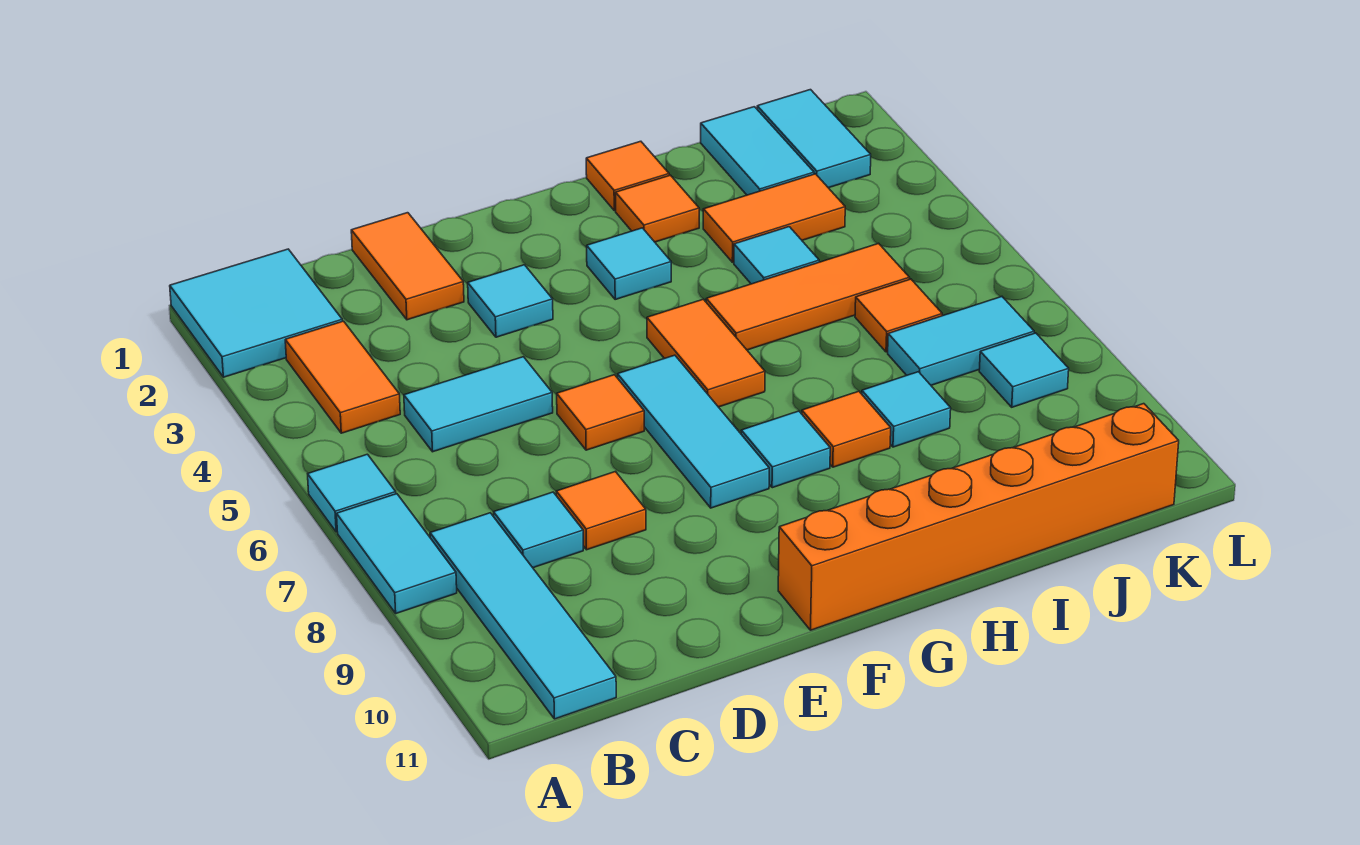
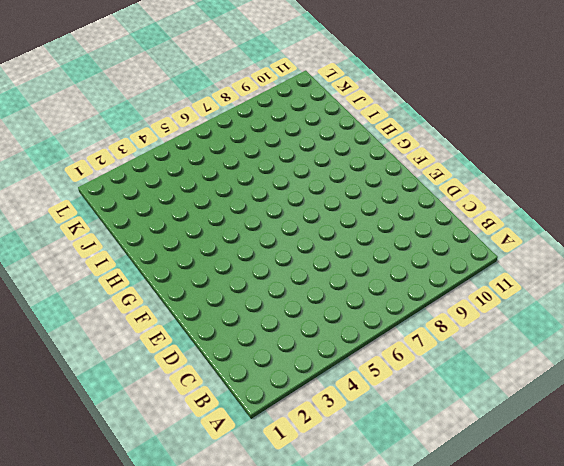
none -> cyan 2x2 tile [170,249,342,377]
none -> cyan 1x1 tile [308,454,396,532]
none -> cyan 1x2 tile [337,494,457,613]

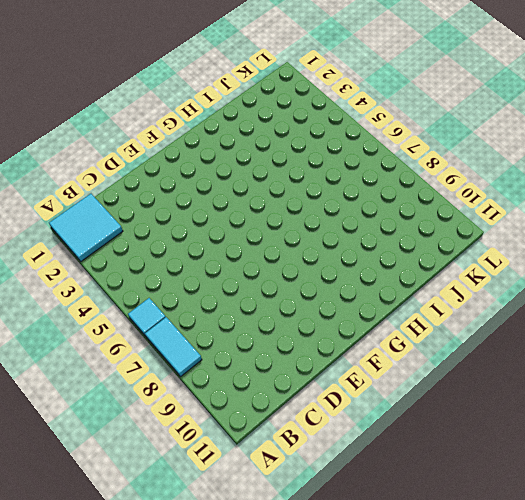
none -> orange 1x2 tile [285,321,400,433]
none -> cyan 1x4 tile [430,513,616,719]
none -> cyan 1x2 tile [404,357,553,452]

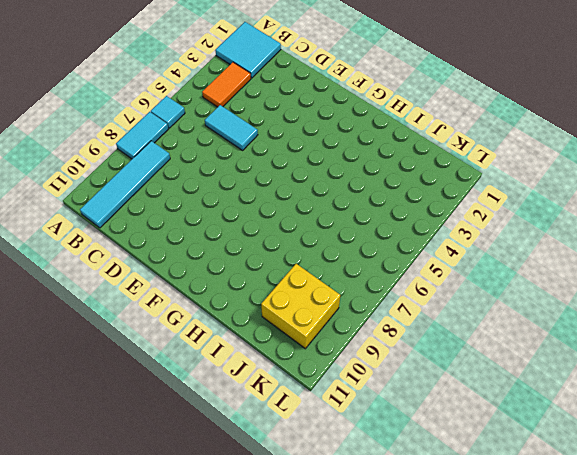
yellow 2x2 brick [261,264,340,349] -> none
none -> cyan 1x1 tile [494,492,583,568]
none -> orange 1x2 tile [351,213,464,320]
none -> orange 1x1 tile [556,472,646,550]

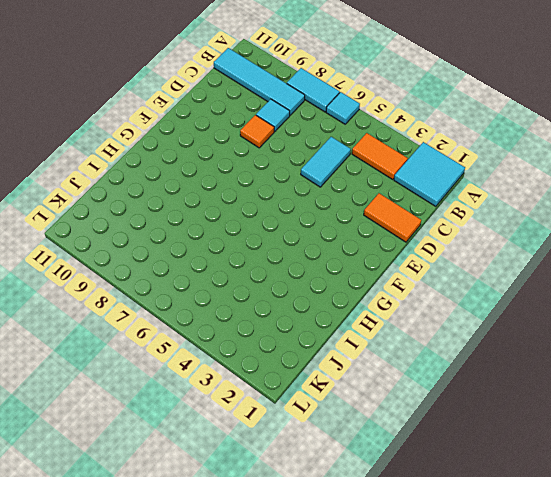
none -> cyan 1x1 tile [468,265,553,337]
none -> orange 1x1 tile [557,375,644,450]
none -> cyan 1x3 tile [618,355,769,508]

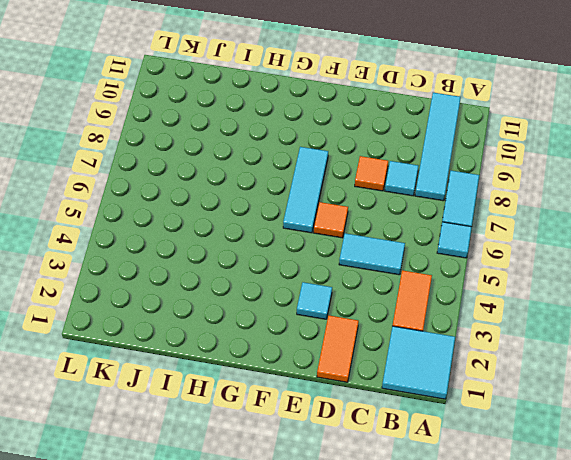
none -> orange 1x6 brick [778,404,1179,630]
none -> cyan 1x1 tile [587,228,671,299]
none -> orange 1x2 tile [647,299,765,407]

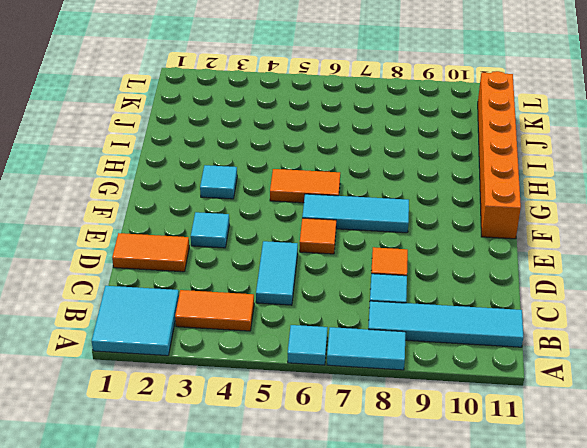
none -> cyan 1x1 tile [741,411,830,488]
none -> orange 1x1 tile [586,141,669,211]
none -> orange 1x1 tile [616,175,699,242]

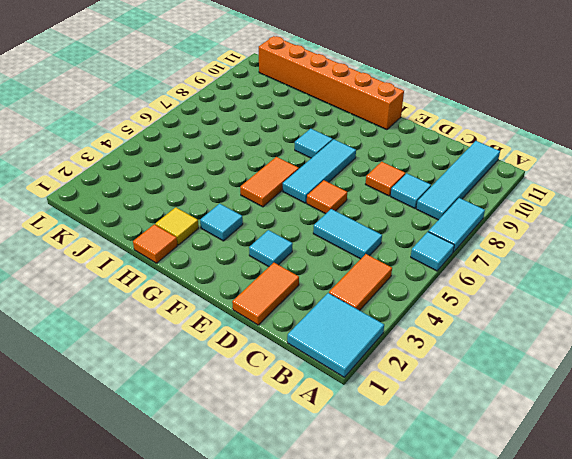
yellow 1x1 tile [155,207,199,245] -> orange 1x1 tile [616,175,699,242]
none -> orange 1x3 tile [706,243,910,350]
none -> orange 1x1 tile [802,391,891,467]
none -> orange 1x2 tile [703,174,845,262]

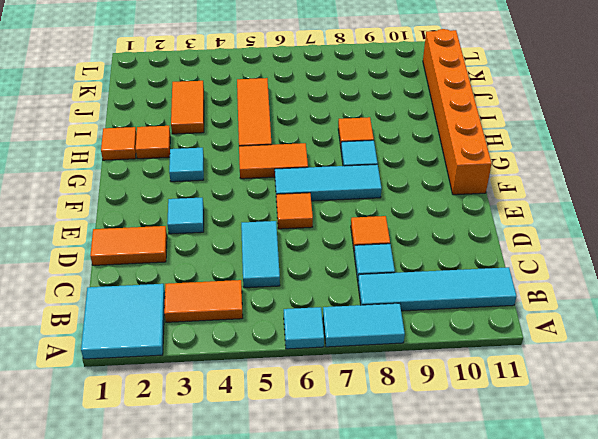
none -> cyan 1x1 tile [734,227,819,284]
none -> cyan 1x1 tile [862,372,951,447]
none -> cyan 1x2 tile [701,107,814,195]

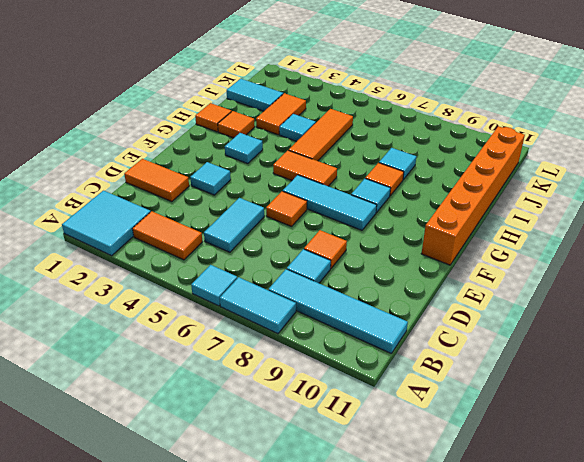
none -> orange 1x1 tile [855,279,943,352]
none -> cyan 1x2 tile [888,297,1034,385]
none -> cyan 1x2 tile [757,90,871,188]

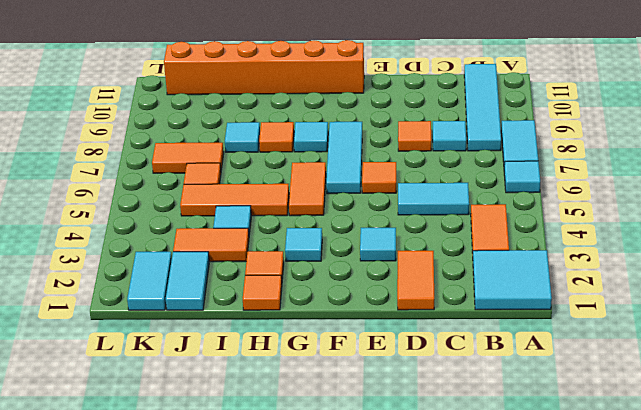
orange 1x2 tile [152,143,224,173] -> cyan 1x2 tile [888,297,1034,385]
none -> cyan 1x1 tile [979,333,1069,407]

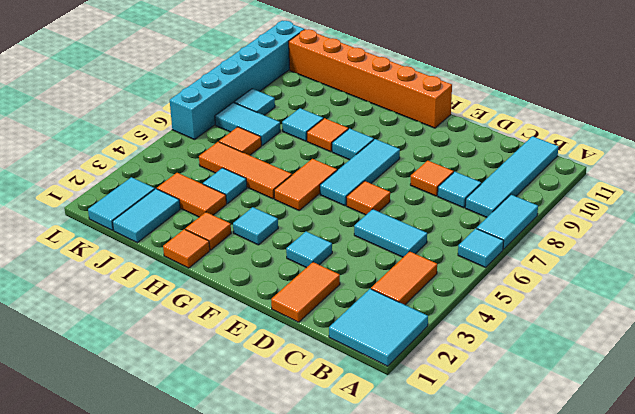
cyan 1x6 brick [170,21,304,140] -> none

